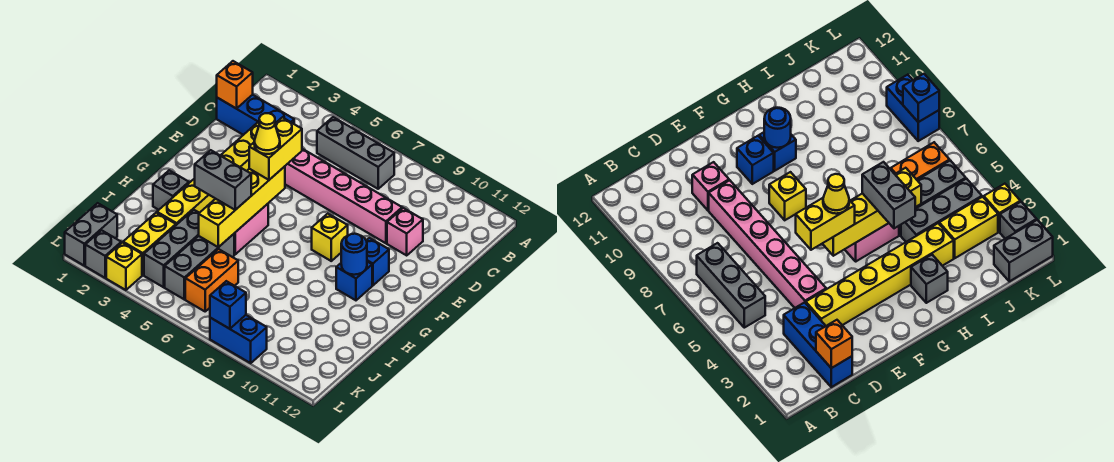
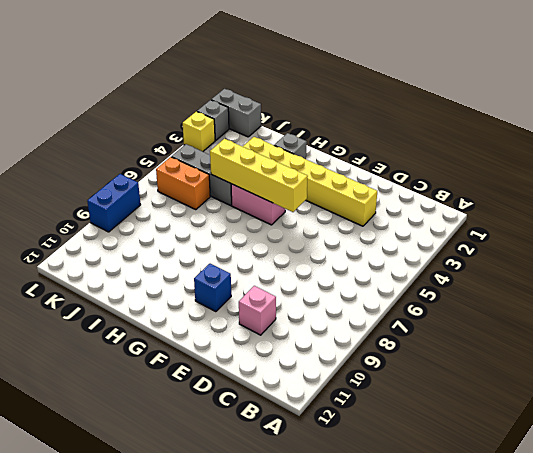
none -> grey 1x3 brick [317,117,394,189]
none -> blue 1x3 brick [217,95,294,135]
none -> pink 1x6 brick [285,149,402,243]

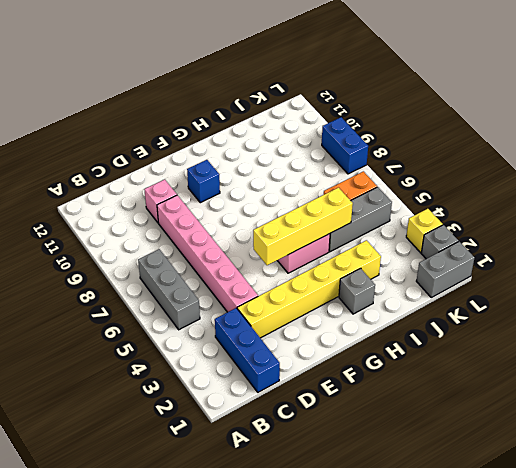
none -> yellow 1x1 brick [312,214,348,261]
none -> blue 1x1 brick [336,262,372,300]
none -> grey 1x3 brick [144,210,199,287]

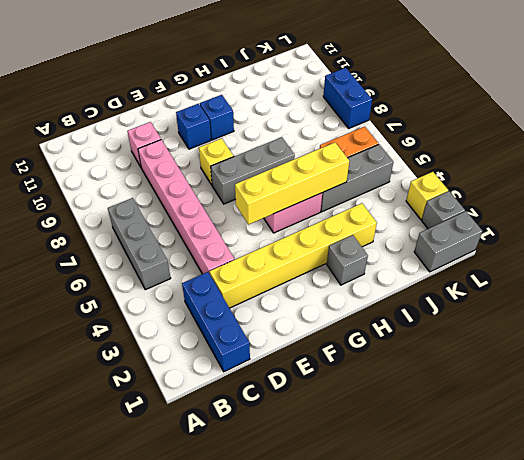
grey 1x3 brick [211,137,295,204] -> grey 1x3 brick moved to [144,210,199,287]
none -> yellow 1x2 brick [123,213,176,275]
none -> orange 1x1 brick [217,61,253,109]
none -> blue 1x1 round brick [341,234,367,275]

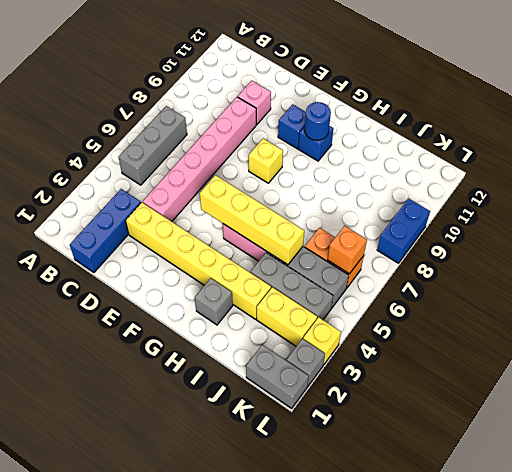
orange 1x1 brick [328,226,367,274] -> orange 1x1 brick moved to [217,61,253,109]
none -> blue 1x1 brick [210,281,246,329]
none -> yellow 1x2 brick [249,117,302,180]
none -> grey 1x2 brick [195,150,251,210]

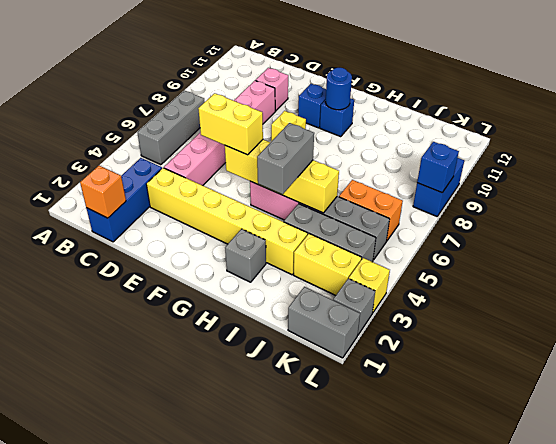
none -> yellow 1x1 cone [254,113,280,154]

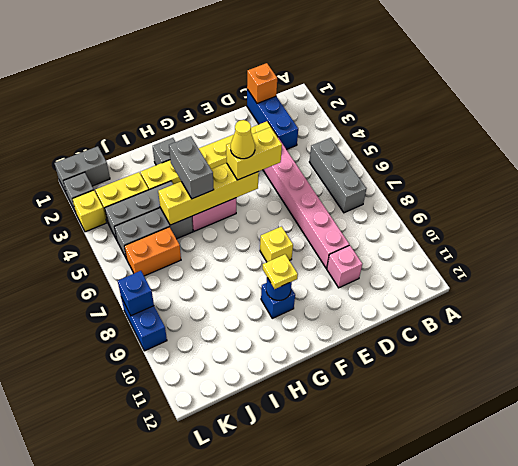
yellow 1x1 plate [263,254,298,289] -> none
none -> blue 1x1 brick [366,238,389,285]

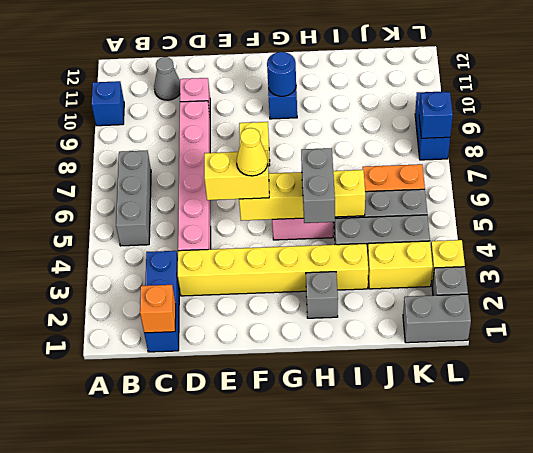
blue 1x1 brick [91,81,124,126] -> blue 1x1 brick moved to [366,238,389,285]
grey 1x1 cone [154,57,180,100] -> none

